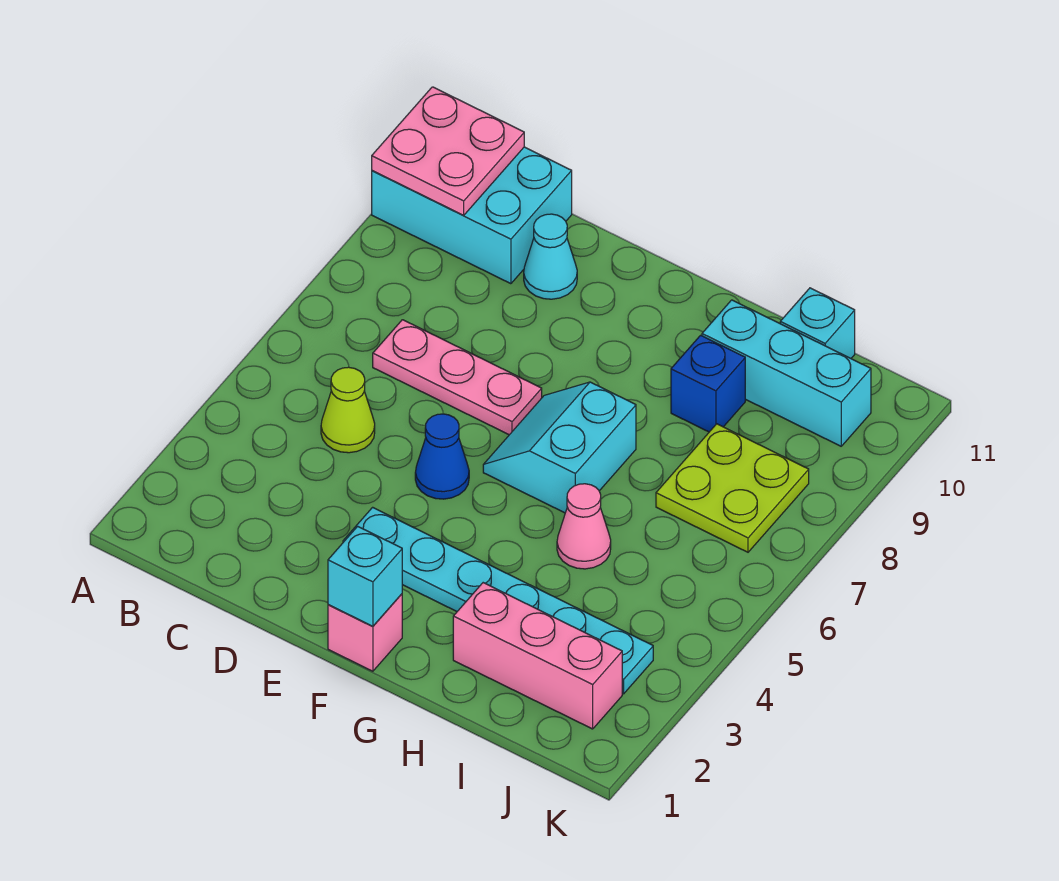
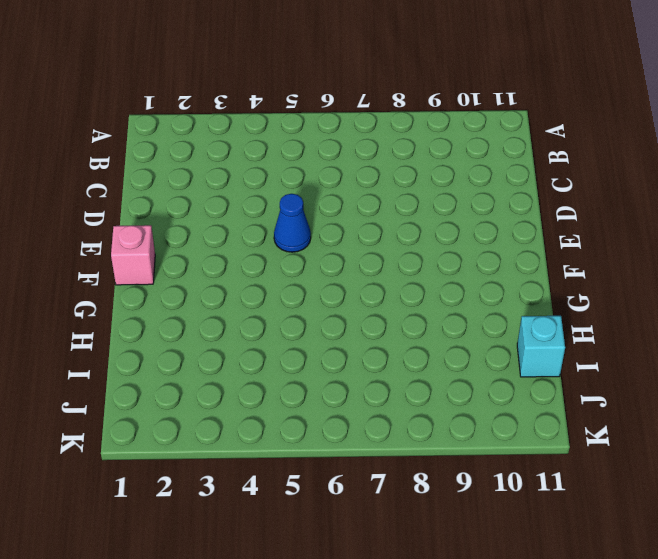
none -> cyan 2x3 brick [372,147,572,284]
none -> lime 1x1 cone [321,367,375,453]
none -> pink 1x3 plate [373,320,542,435]

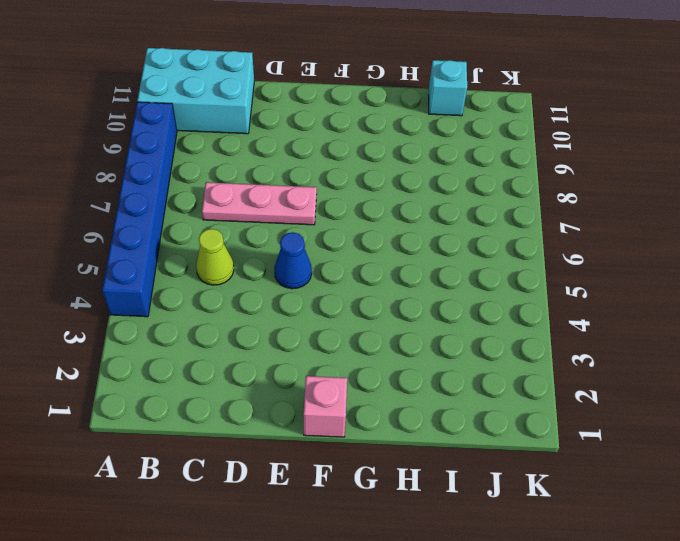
blue 1x6 brick [102,102,177,317] -> none
none -> cyan 1x1 cone [524,214,577,299]
none -> cyan 1x6 plate [343,507,653,694]
none -> cyan 2x2 slope [483,382,636,513]

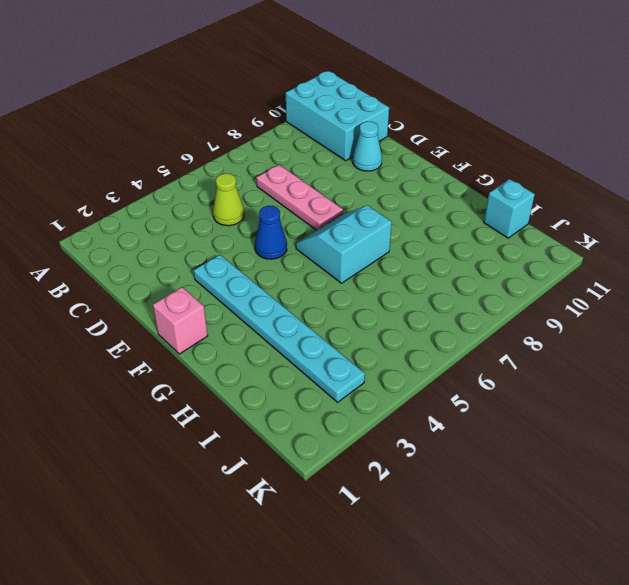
none -> pink 1x3 brick [453,583,622,729]
none -> pink 1x1 cone [557,484,611,569]
none -> blue 1x1 brick [671,335,745,432]

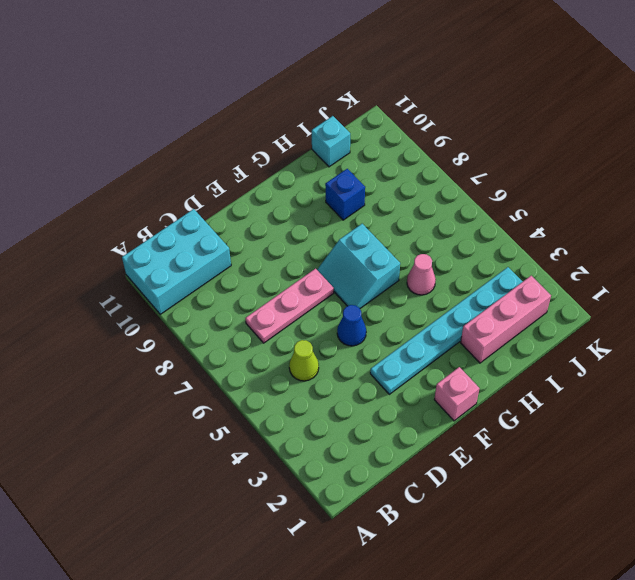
none -> cyan 1x1 cone [524,214,577,299]
none -> cyan 1x3 brick [702,300,871,446]
none -> lime 2x2 plate [656,424,809,552]

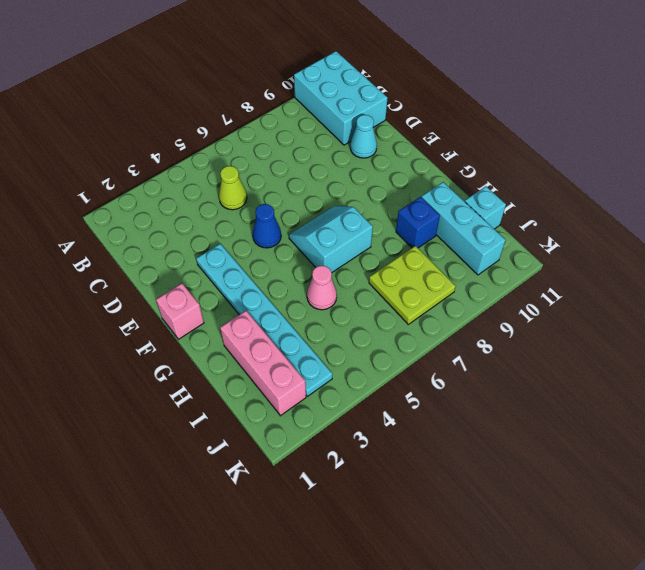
none -> pink 1x3 plate [373,320,542,435]
none -> pink 2x2 plate [372,87,524,215]
none -> cyan 1x1 brick [328,526,402,627]

